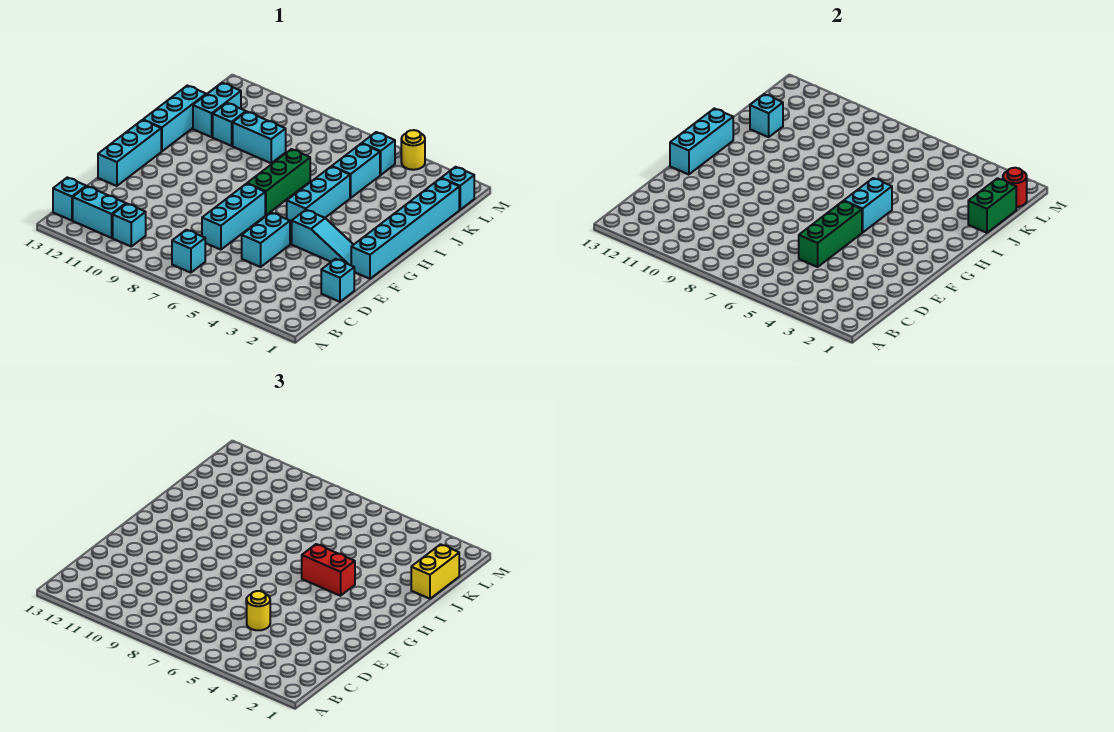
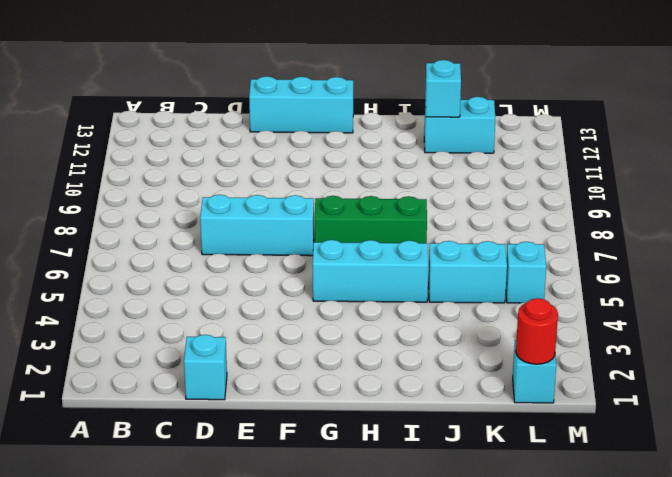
none -> cyan 1x1 brick [172,230,205,273]
none -> cyan 1x1 brick [113,204,146,246]
none -> cyan 1x2 brick [73,186,126,238]

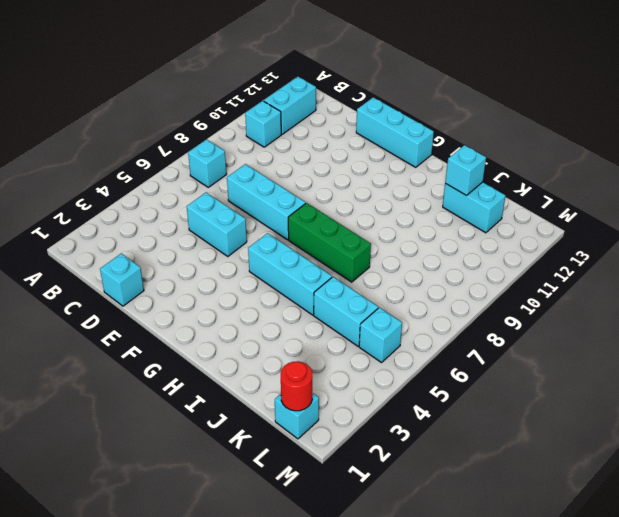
none -> cyan 1x1 brick [53,177,86,221]
none -> cyan 1x6 brick [351,178,459,279]
none -> cyan 1x3 slope [292,210,353,265]

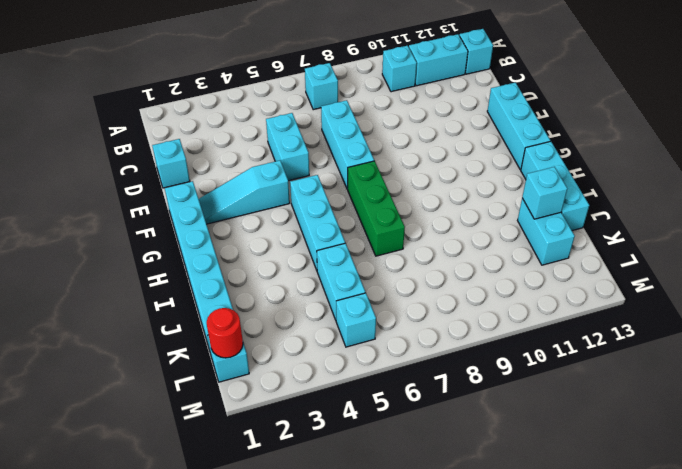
none -> cyan 1x2 brick [233,112,286,163]
none -> cyan 1x1 brick [213,103,246,146]
none -> yellow 1x1 round brick [401,130,425,170]

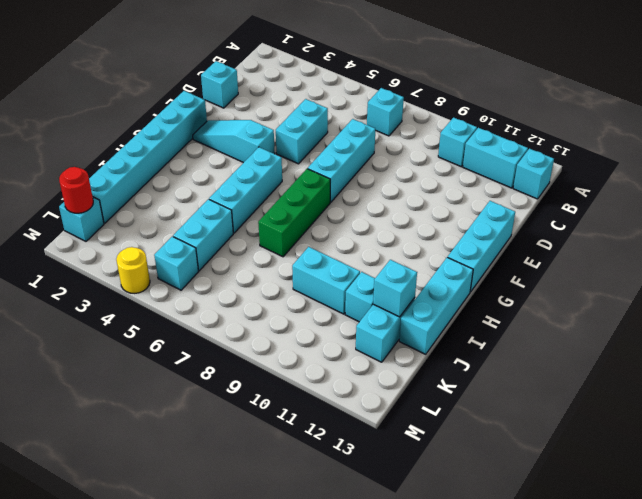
none -> green 1x3 brick [799,201,862,267]
none -> cyan 1x3 brick [670,108,733,175]
none -> cyan 1x2 brick [844,178,892,232]

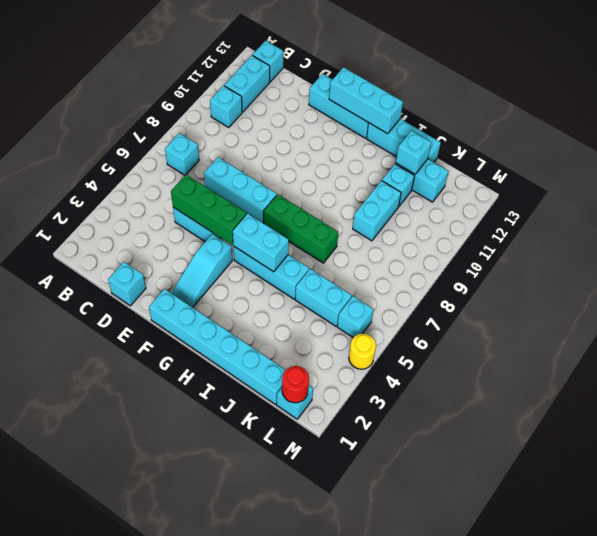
none -> green 1x2 brick [968,178,1016,233]
none -> yellow 1x1 round brick [247,591,270,630]
none -> red 1x2 brick [302,544,355,596]

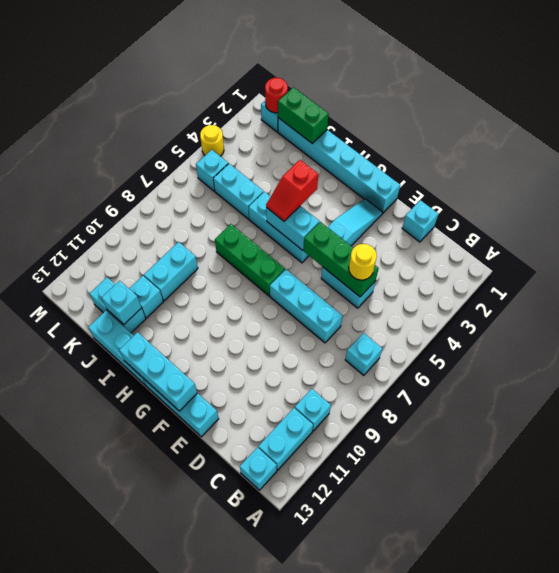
red 1x2 slope [266,160,318,221] -> red 1x2 brick [302,544,355,596]
none -> yellow 1x2 brick [411,544,459,599]

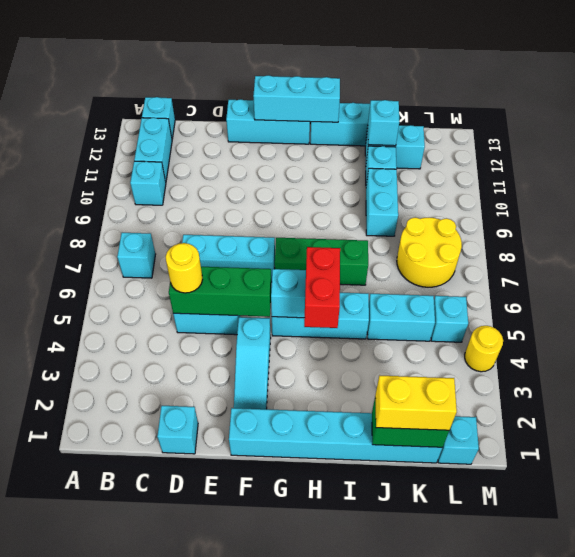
yellow 2x2 round brick [397,217,462,287] -> none
none -> red 1x1 round brick [1003,168,1027,207]

